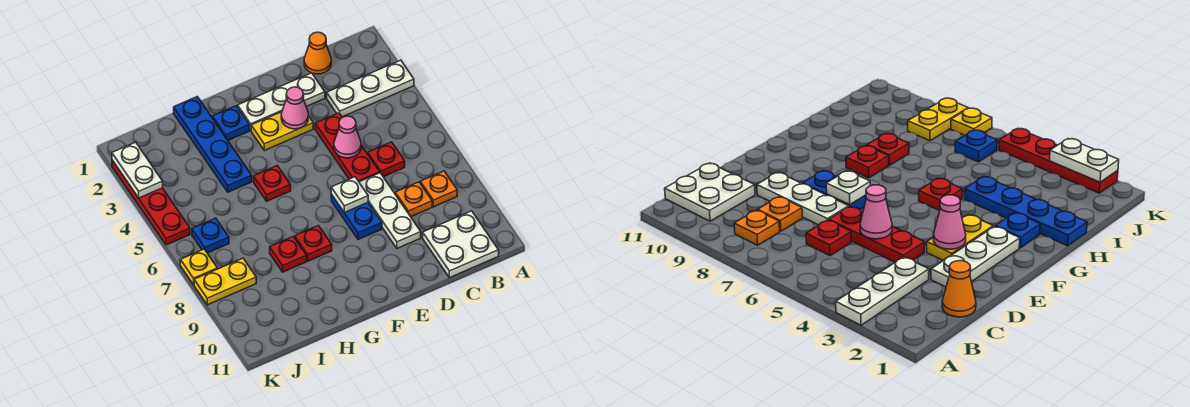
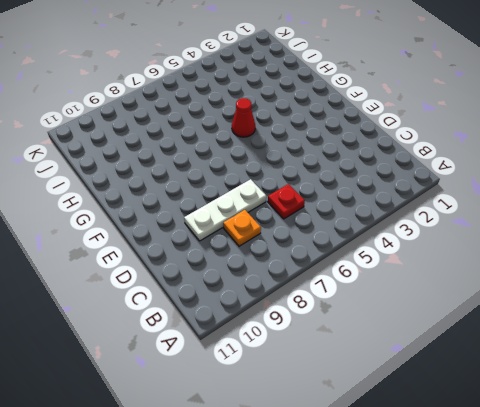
red 1x1 cone [232,98,255,137] -> red 1x1 plate [254,166,291,201]
none -> white 1x3 plate [327,60,414,117]
none -> orange 1x1 plate [420,171,457,207]
none -> white 2x2 plate [423,211,499,278]

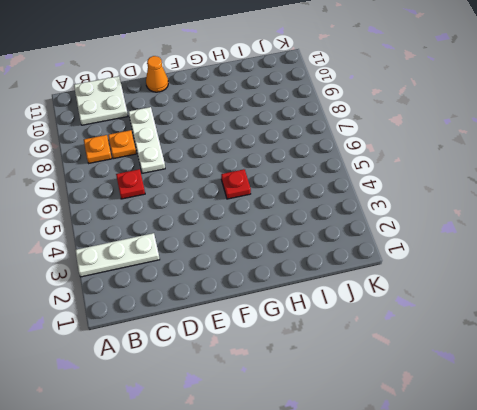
orange 1x1 cone [146,56,168,92] -> orange 1x1 cone moved to [304,32,331,74]
none -> white 1x3 plate [238,73,325,130]
none -> red 1x3 plate [315,113,380,182]
none -> yellow 1x2 plate [251,112,313,150]

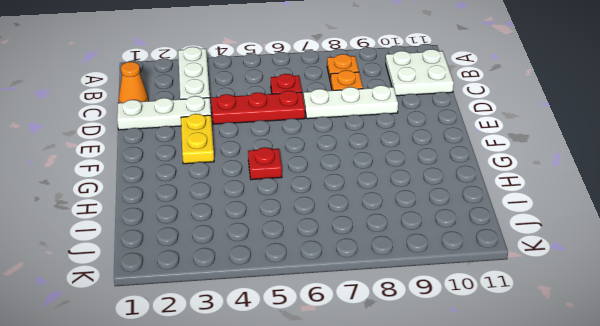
white 1x3 plate [117,96,211,130] -> white 1x3 plate turned to [238,73,325,130]
none -> blue 1x2 plate [331,194,382,239]
none -> blue 1x1 plate [212,106,249,140]
none -> red 1x1 plate [295,226,332,261]

